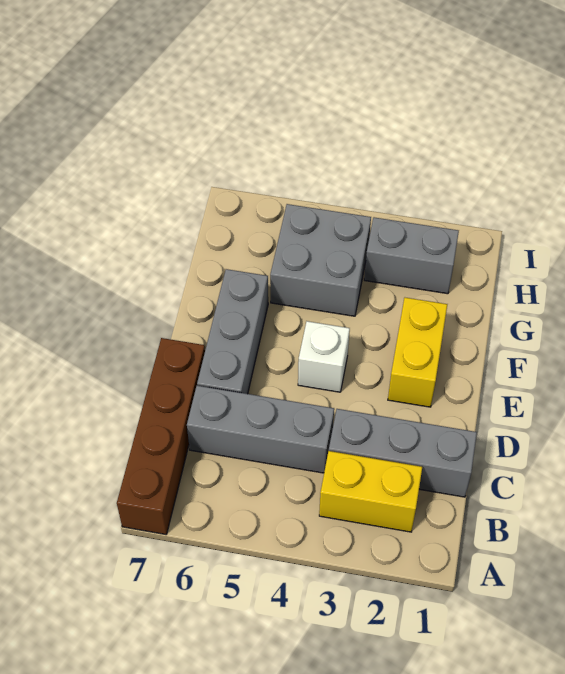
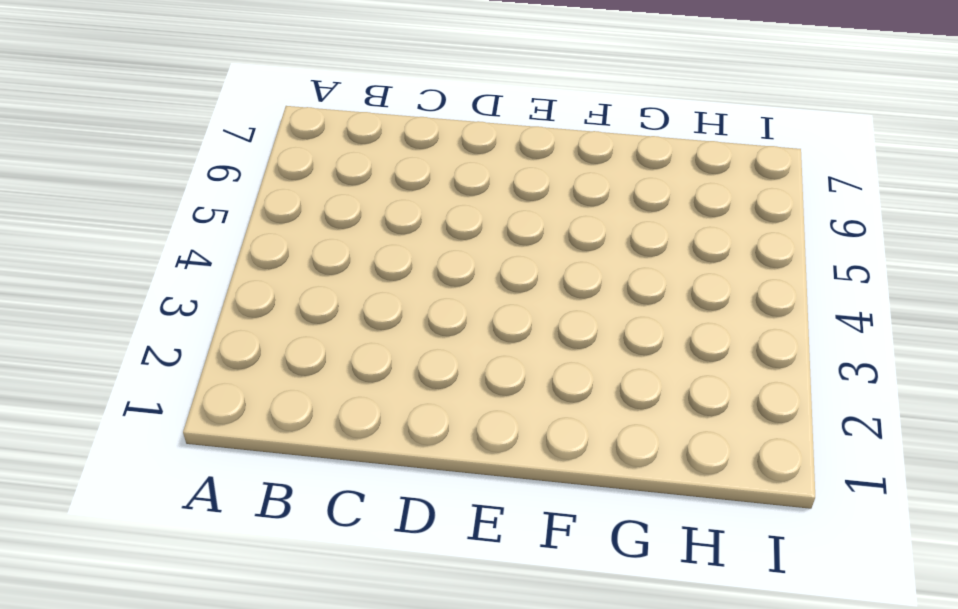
none -> brown 1x4 brick [117,338,205,534]
none -> yellow 1x2 brick [319,451,422,532]

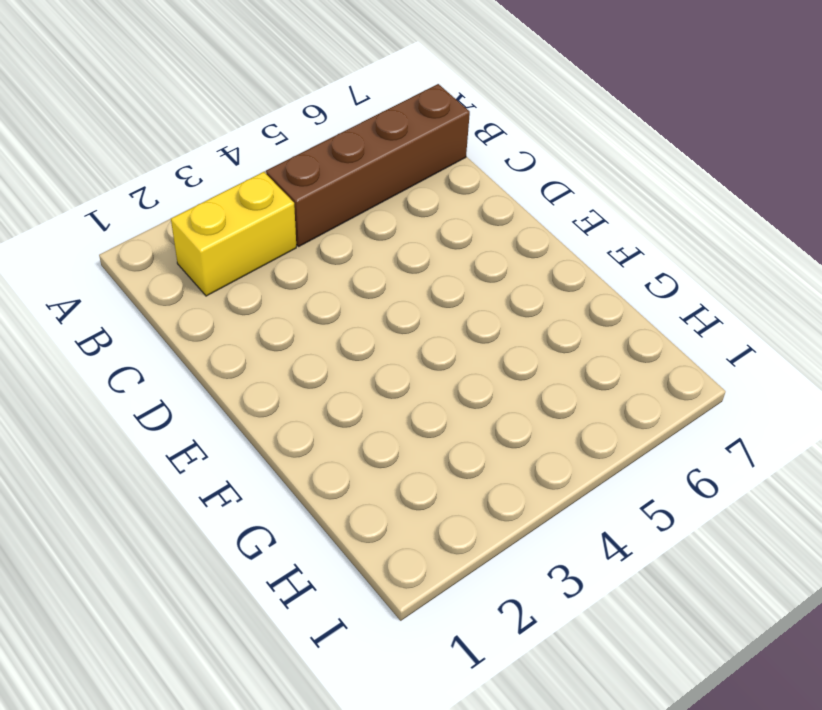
brown 1x4 brick [266,84,470,246] -> brown 1x4 brick turned to [117,338,205,534]
none -> grey 1x3 brick [329,409,477,497]
none -> grey 1x3 brick [187,386,334,473]

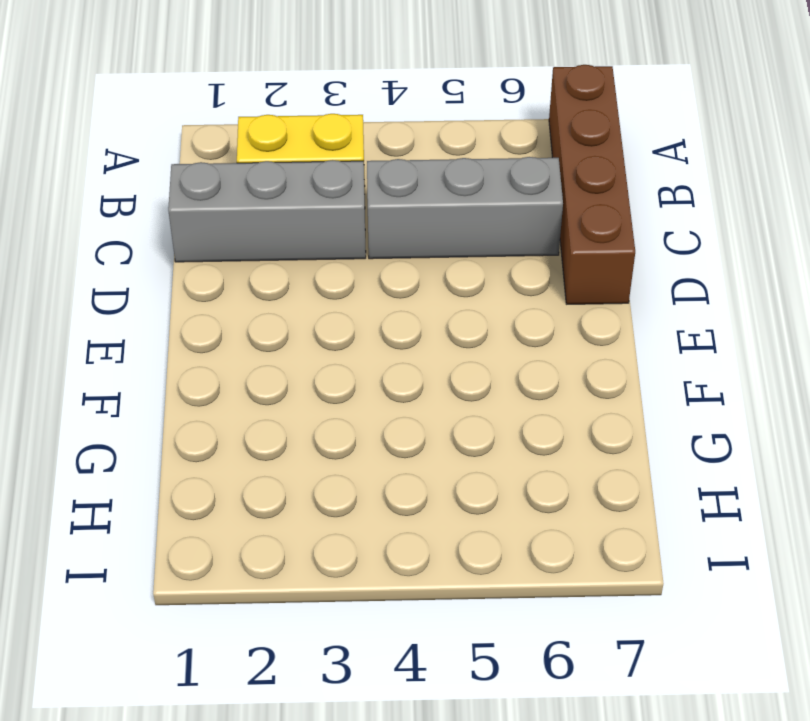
none -> grey 1x3 brick [197,269,268,394]
none -> yellow 1x2 brick [388,298,447,407]

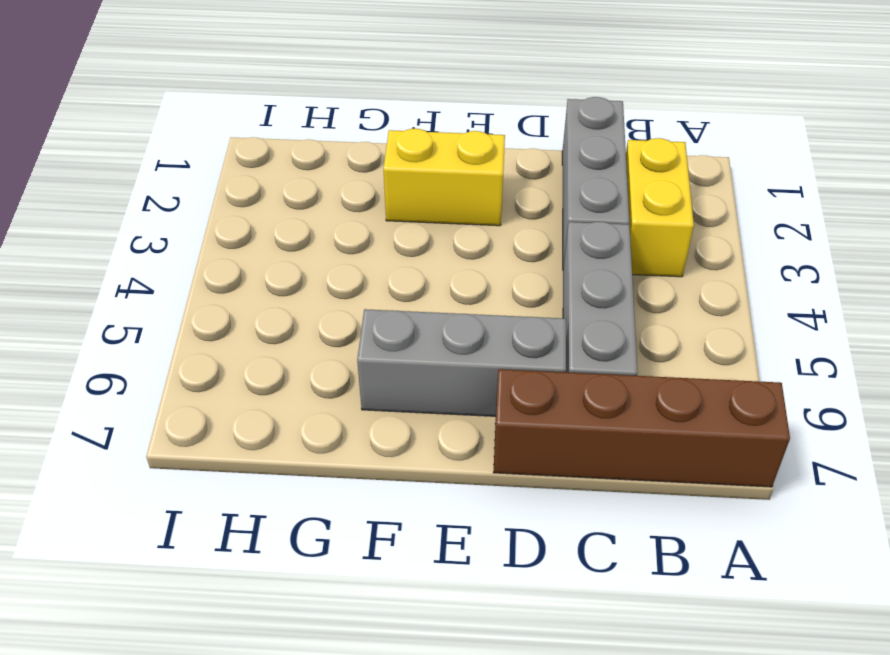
none -> white 1x1 brick [298,321,350,392]
none -> grey 2x2 brick [270,204,371,316]

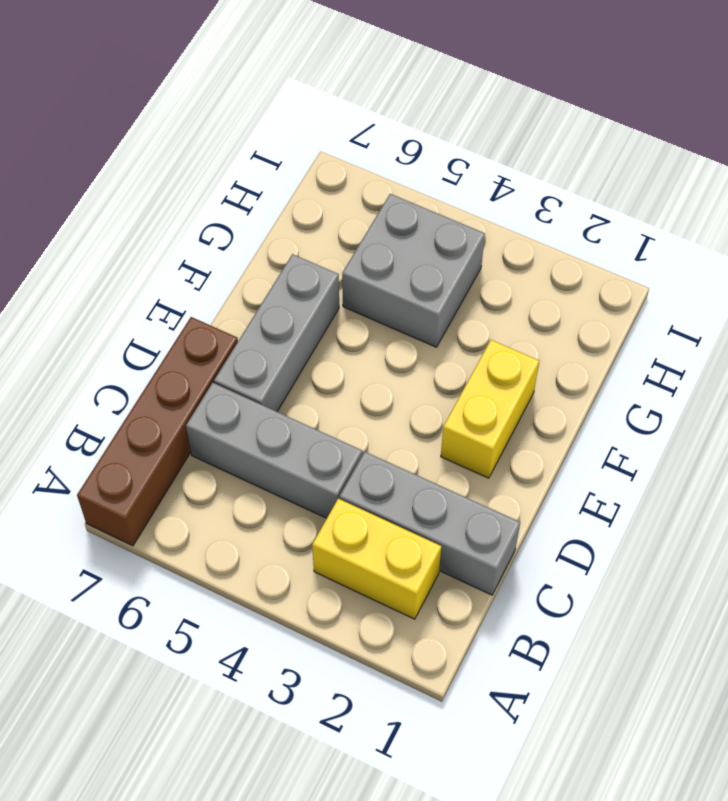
none -> white 1x1 brick [298,321,350,392]
none -> grey 1x2 brick [364,217,459,294]

